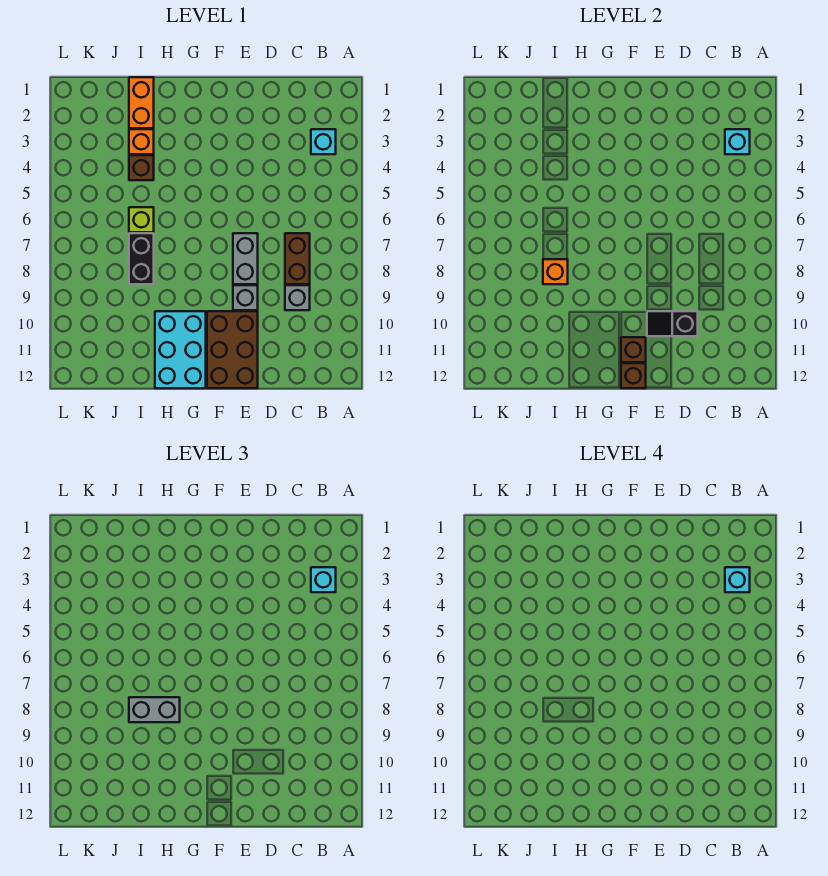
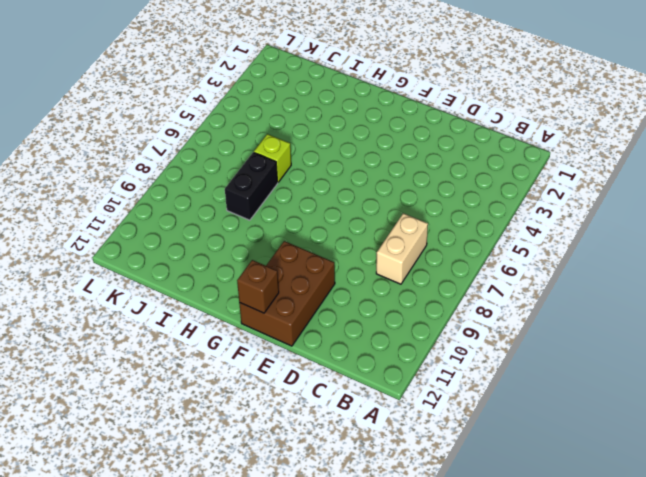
tan 1x2 brick [376,213,428,284] -> brown 1x2 brick [285,233,310,284]
none -> cyan 1x1 brick [311,129,336,154]
none -> grey 1x1 brick [285,285,310,310]
none -> grey 1x2 brick [233,233,258,284]

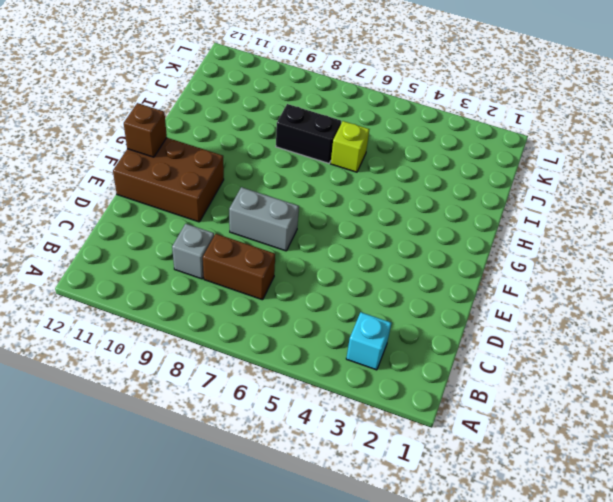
none -> grey 1x1 brick [233,285,258,310]
none -> cyan 2x3 brick [155,311,206,388]
none -> orange 1x2 brick [129,77,154,128]

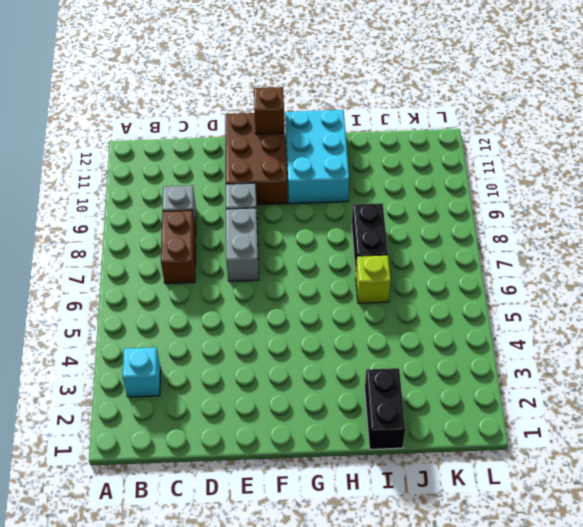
black 1x2 brick [365,368,405,449] -> orange 1x2 brick [129,77,154,128]
none -> orange 1x1 brick [129,129,154,154]
none -> brown 1x1 brick [129,155,154,180]
none -> cyan 1x1 brick [725,129,750,154]

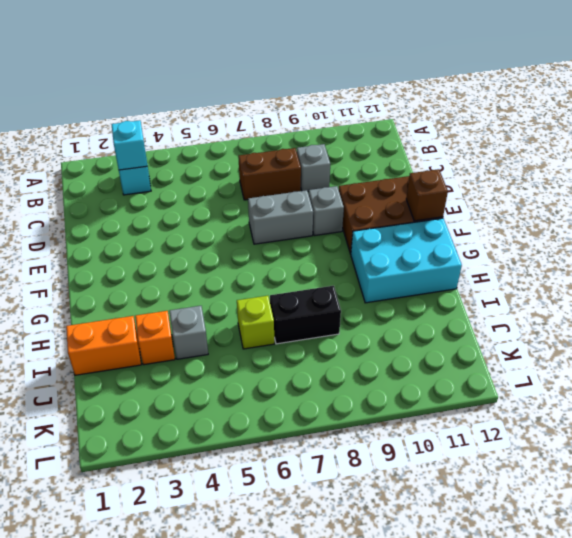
grey 1x1 brick [169,306,208,359] -> brown 1x1 brick [129,155,154,180]
none -> black 1x2 slope [647,311,698,336]
none -> brown 1x1 brick [621,337,646,362]
none -> orange 1x1 brick [543,259,568,284]

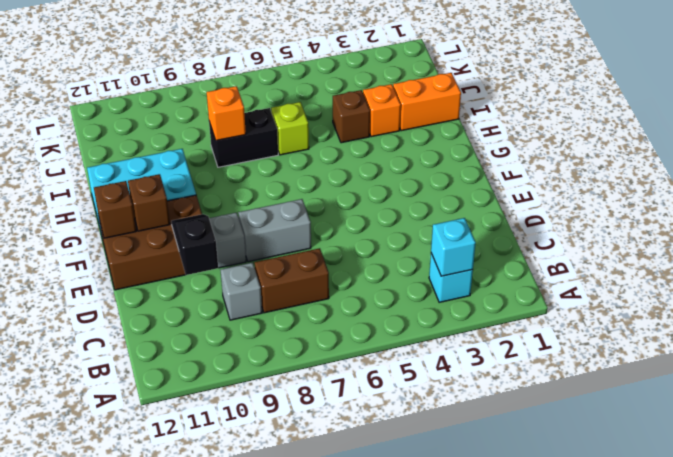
none -> cyan 1x1 brick [311,567,336,592]
none -> grey 1x2 brick [129,697,180,722]
none -> cyan 1x1 brick [725,567,750,592]

